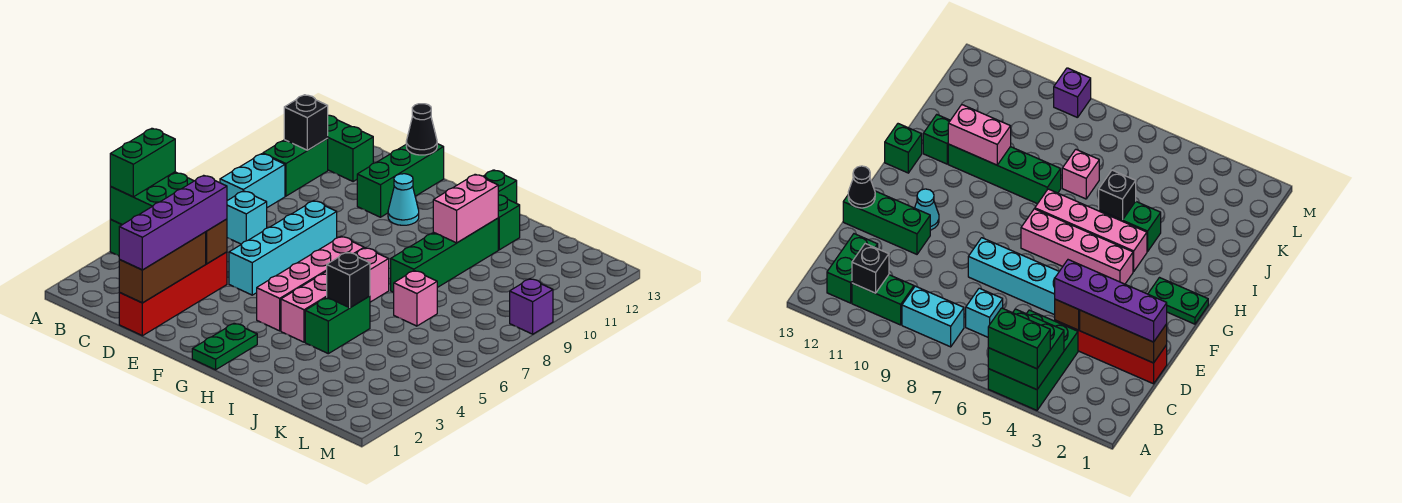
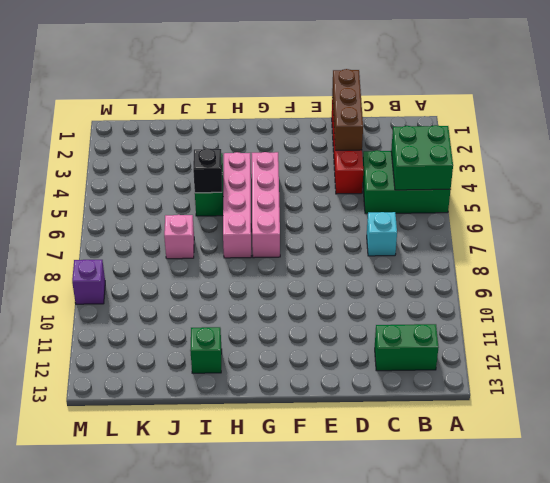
none -> cyan 1x2 brick [220,154,285,208]
none -> green 1x2 brick [263,139,328,196]
none -> cyan 1x4 brick [229,201,337,295]

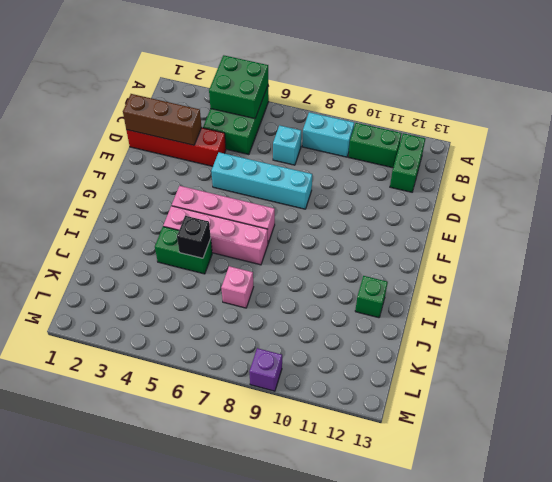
none -> green 1x3 brick [357,144,444,217]
none -> cyan 1x1 cone [388,174,419,225]
none -> green 1x2 plate [192,323,257,370]

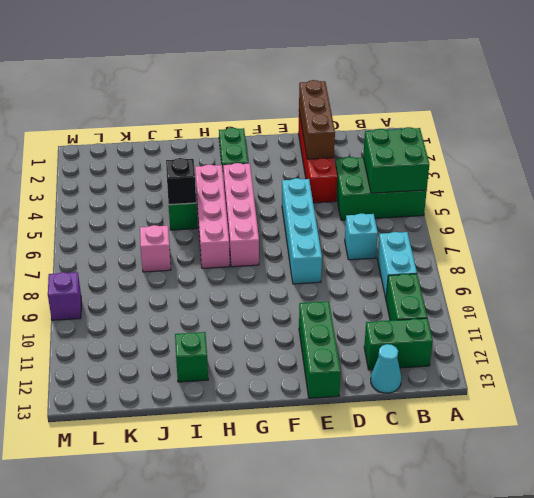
cyan 1x1 cone [371,344,401,393] -> cyan 1x1 cone moved to [388,174,419,225]
none -> green 1x1 brick [483,170,517,203]
none -> green 1x4 brick [391,218,498,292]
none -> black 1x1 brick [284,95,328,150]

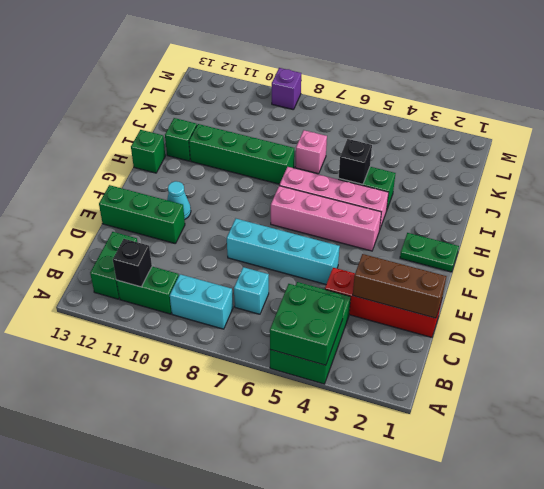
none -> brown 1x1 brick [206,219,227,264]
none -> black 1x1 cone [406,104,437,155]
none -> pink 1x2 brick [433,174,498,243]

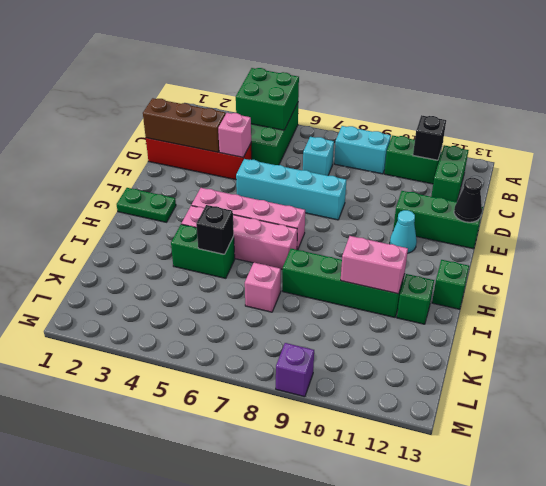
pink 1x1 brick [218,113,251,157] -> brown 1x1 brick [206,219,227,264]
none -> green 1x2 brick [110,128,175,197]
none -> purple 1x4 brick [119,175,227,270]

